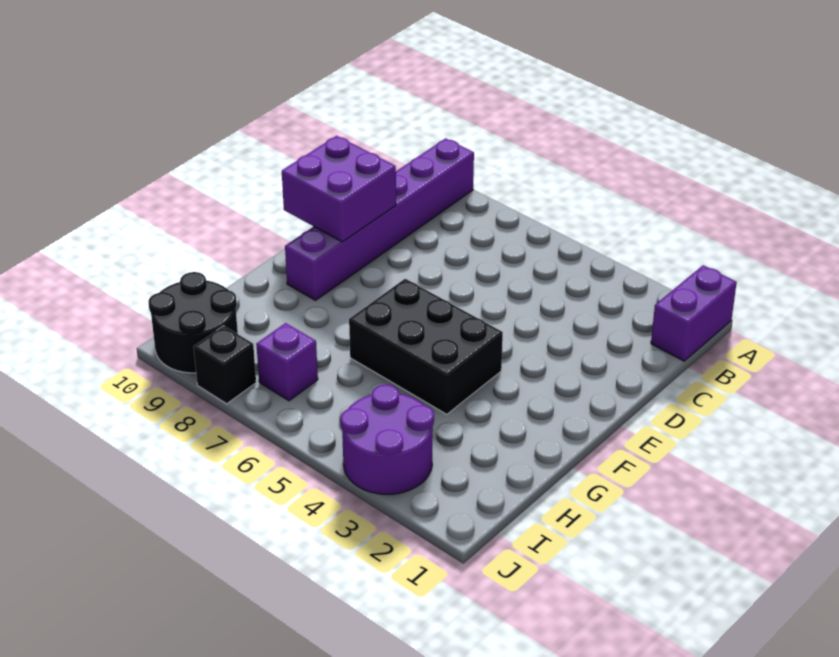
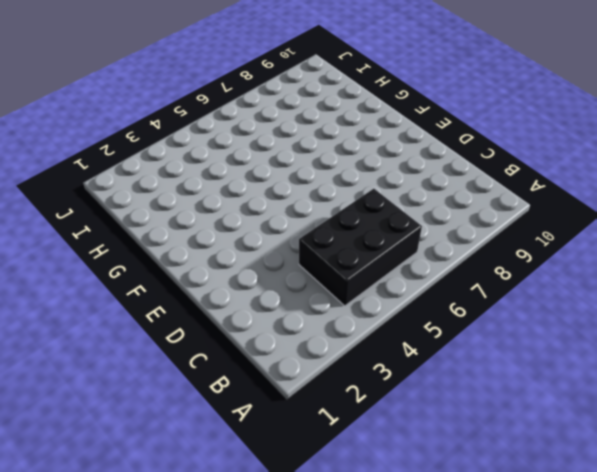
black 2x3 brick [299,189,422,306] -> black 2x3 brick moved to [349,279,503,414]
none -> purple 1x2 brick [651,265,737,361]
none -> purple 1x6 brick [285,138,474,300]

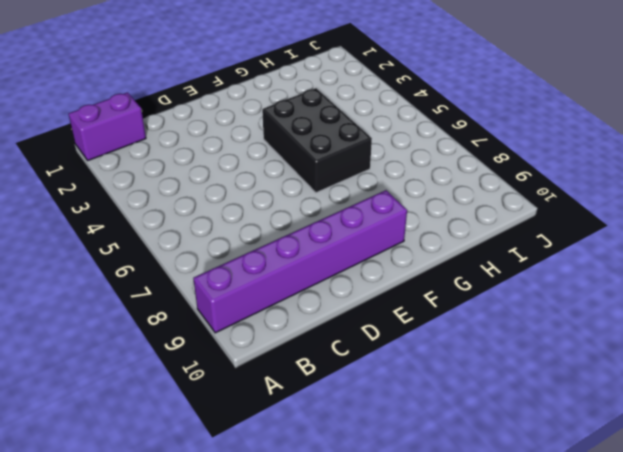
none -> purple 2x2 round brick [340,385,434,494]
none -> purple 1x1 brick [256,323,318,401]

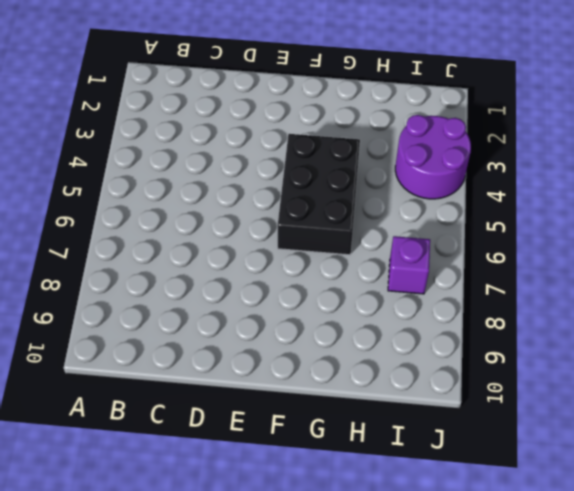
none -> purple 1x2 brick [651,265,737,361]
none -> purple 1x6 brick [285,138,474,300]

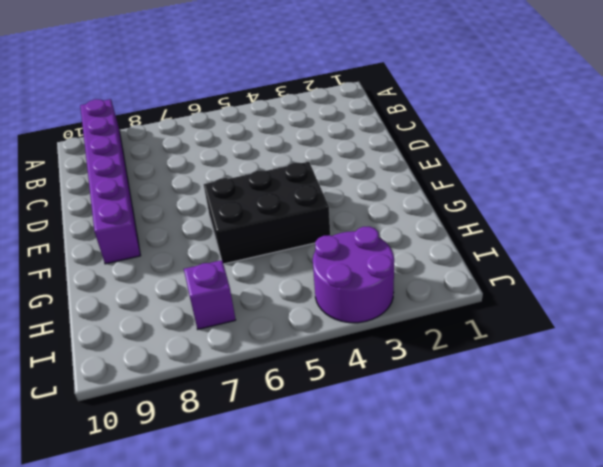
none -> purple 1x2 brick [651,265,737,361]
none -> black 2x2 round brick [148,272,238,373]

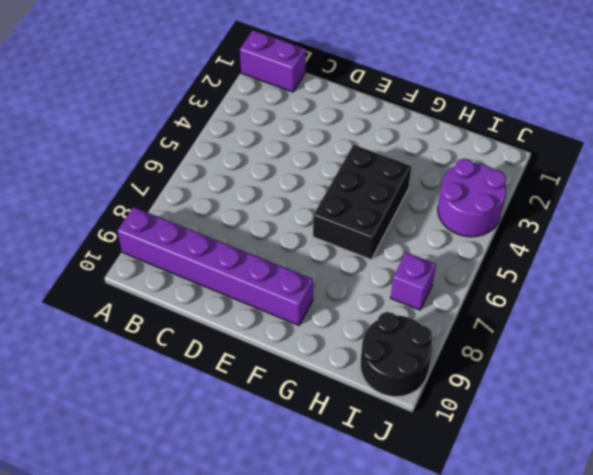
none -> black 1x1 brick [194,326,256,404]
none -> purple 2x2 brick [282,136,396,242]

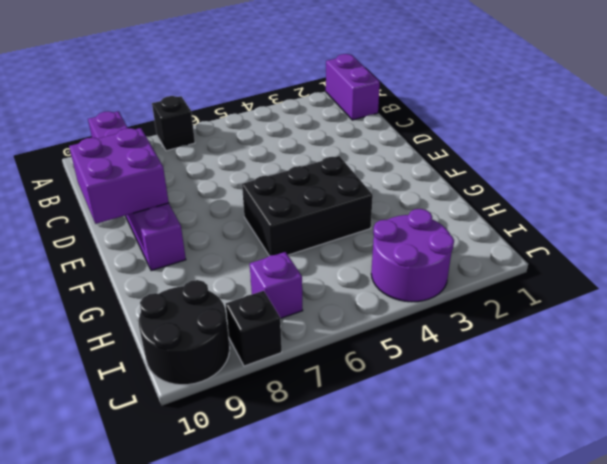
black 1x1 brick [152,96,195,151] -> none

